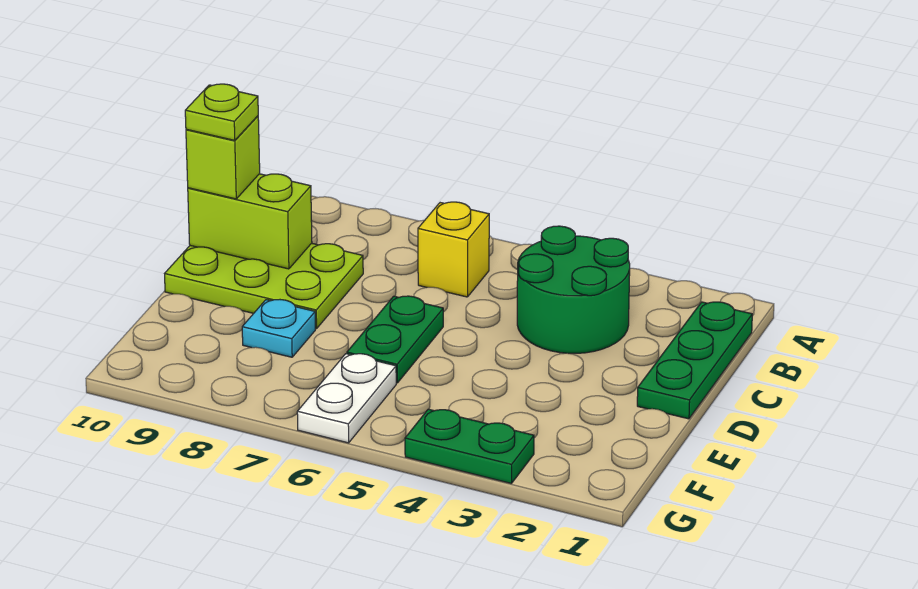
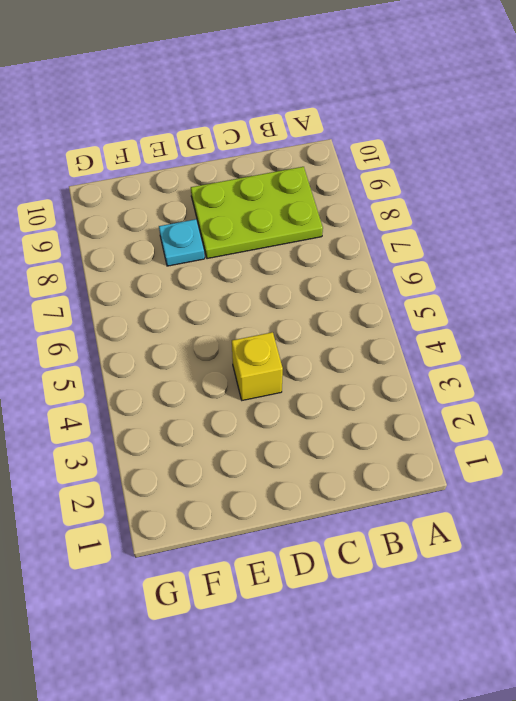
lime 2x3 plate [191,167,323,259] -> lime 2x3 plate turned to [165,243,363,329]
yellow 1x1 brick [232,332,283,400] -> yellow 1x1 brick moved to [418,202,489,297]
none -> green 1x3 plate [637,302,752,419]
none -> green 2x2 round brick [517,226,630,353]

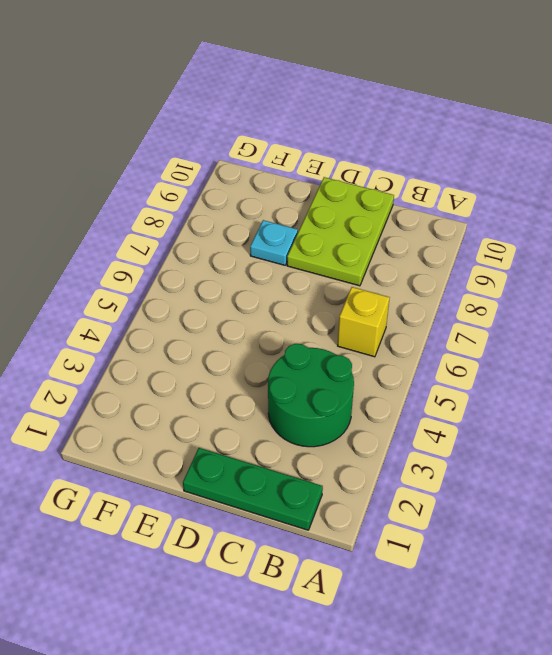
none -> green 1x2 plate [347,296,443,383]
none -> white 1x2 plate [297,354,396,443]

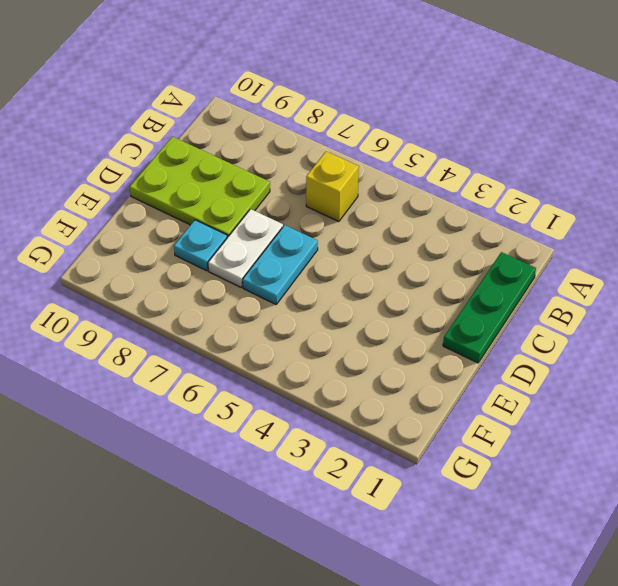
cyan 1x2 plate [243,225,318,304] -> green 1x2 plate [347,296,443,383]
white 1x2 plate [208,209,283,287] -> white 1x2 plate moved to [297,354,396,443]
none -> green 2x2 round brick [517,226,630,353]
none -> green 1x2 plate [405,409,534,484]

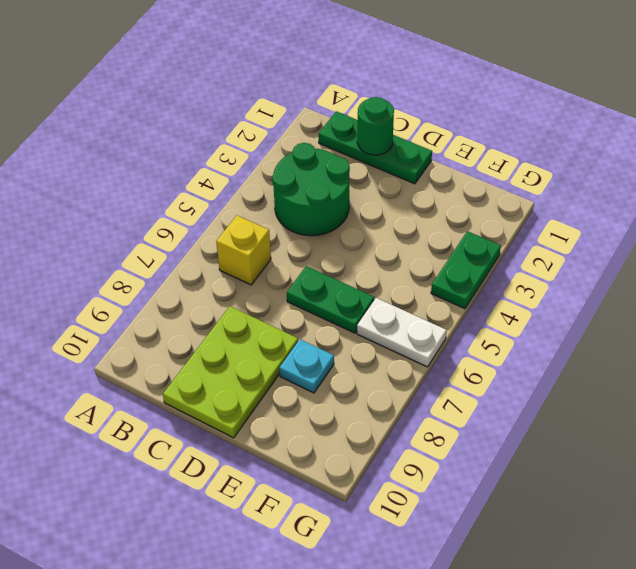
green 1x1 round brick [357,97,394,155] -> none
none -> lime 1x2 brick [188,174,312,269]
none -> lime 1x1 brick [186,116,260,199]

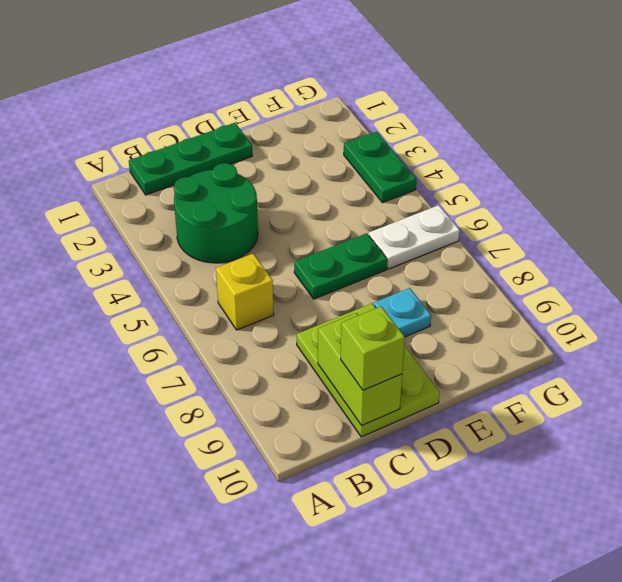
none -> lime 1x1 plate [185,84,258,140]

